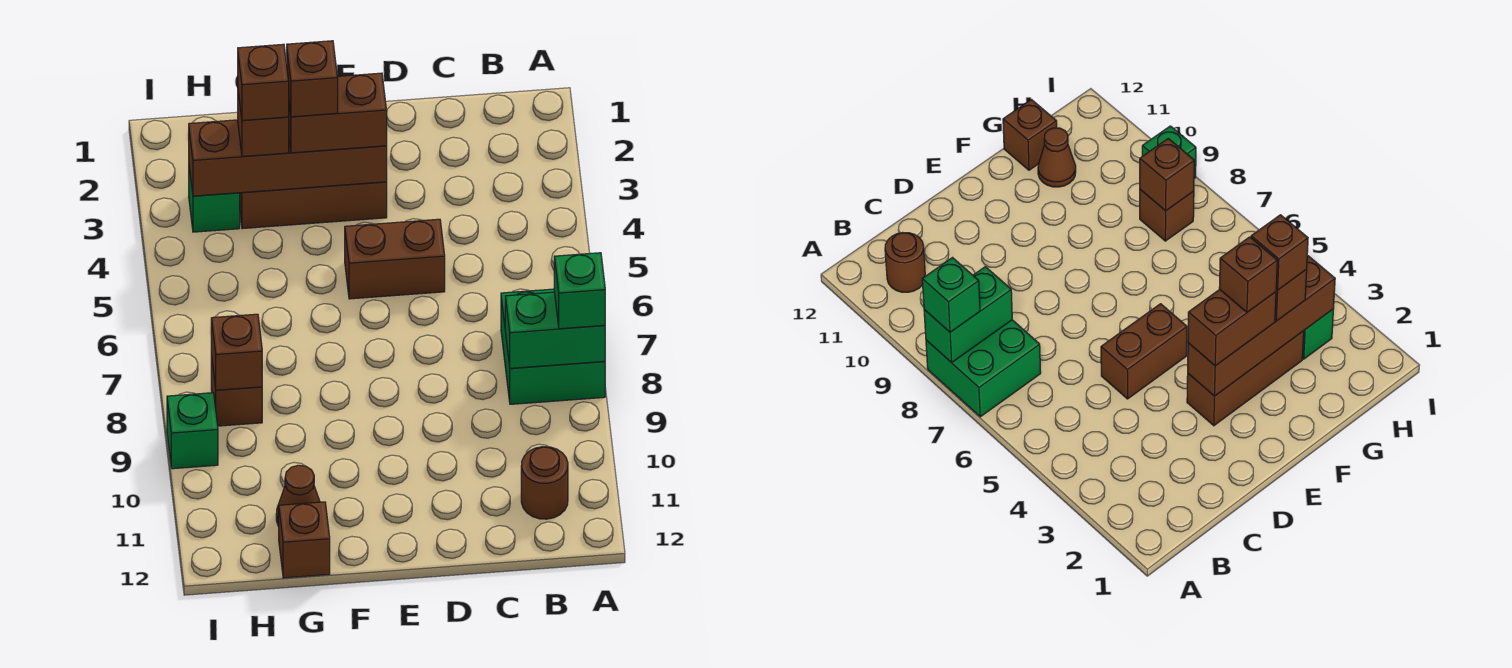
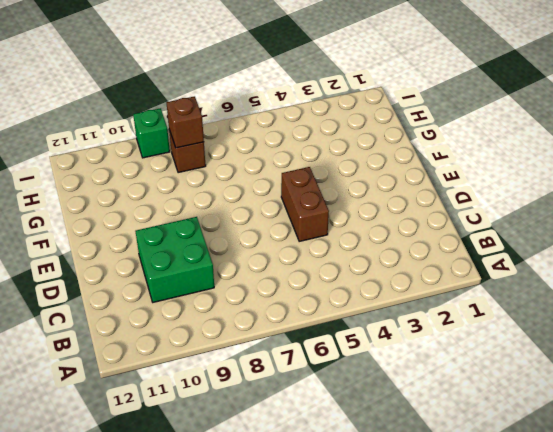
green 2x2 brick [136,217,214,302] -> green 2x2 brick moved to [501,289,605,404]
none -> brown 1x1 round brick [521,447,568,519]
none -> brown 1x3 brick [240,182,387,229]
none -> brown 1x1 cone [276,465,320,526]

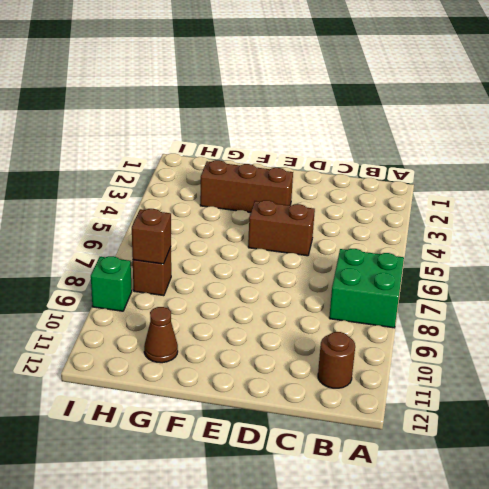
none -> brown 1x1 brick [279,502,330,578]
none -> green 1x1 brick [189,168,240,232]
none -> green 1x2 brick [505,292,605,368]

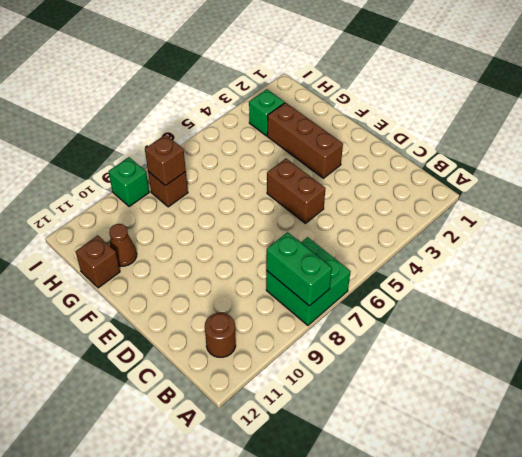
none -> brown 1x4 brick [189,120,387,196]
none -> green 1x1 brick [554,253,605,329]
none -> brown 1x2 brick [289,73,387,153]

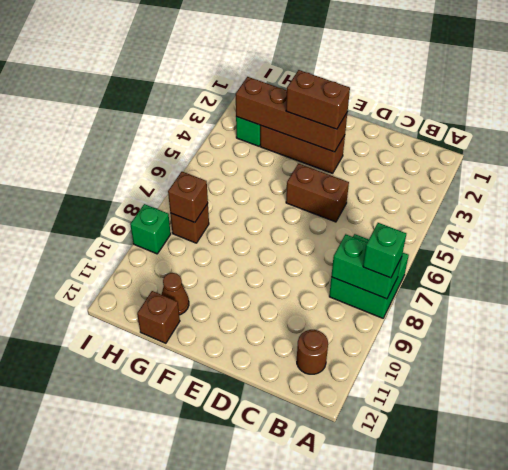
none -> brown 1x1 brick [238,92,289,156]
none -> brown 1x1 brick [287,41,338,117]
none -> brown 1x1 brick [238,44,289,120]

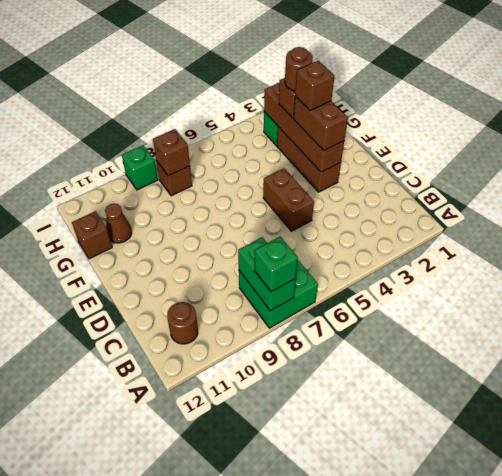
brown 1x1 round brick [285,47,313,91] -> brown 1x1 brick [238,44,289,120]

